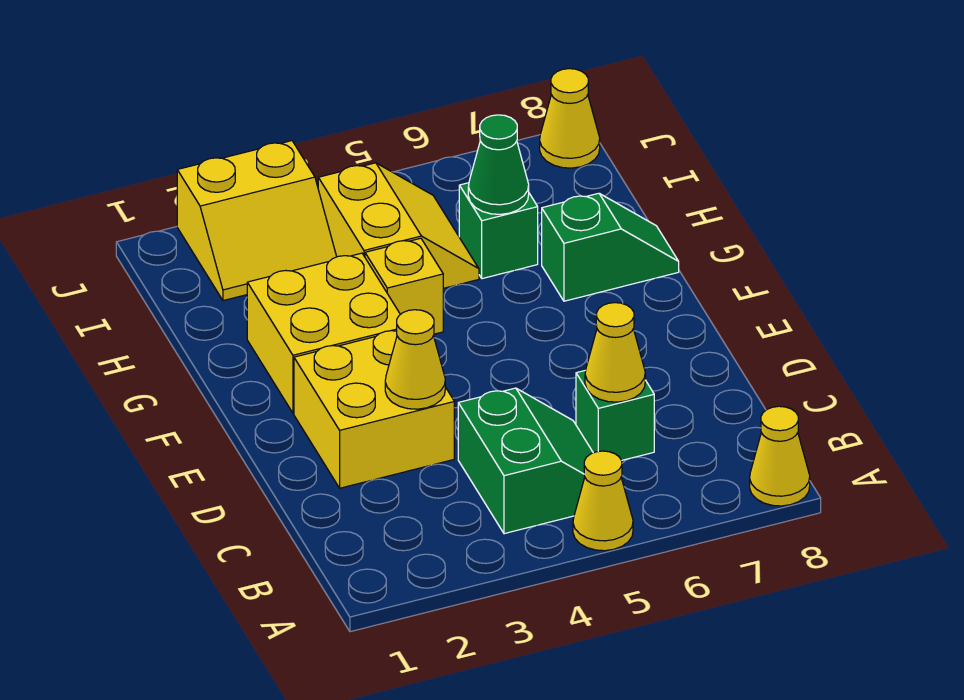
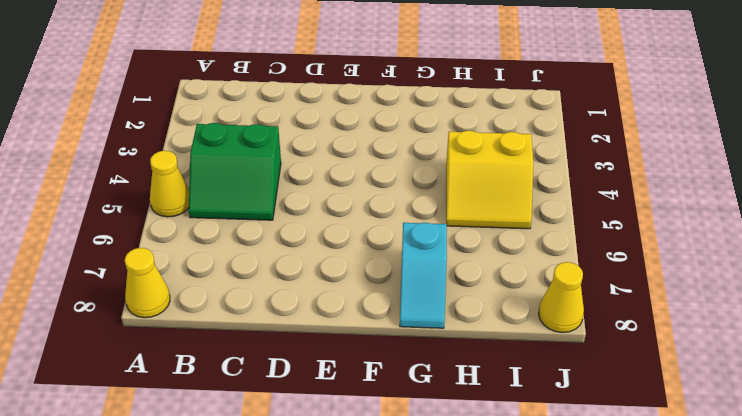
cyan 1x2 slope [400,223,447,328] -> green 1x2 slope [542,193,679,301]
none -> green 1x1 brick [576,370,654,460]
none -> yellow 2x2 brick [294,331,454,488]
none -> yellow 2x2 brick [247,253,400,413]

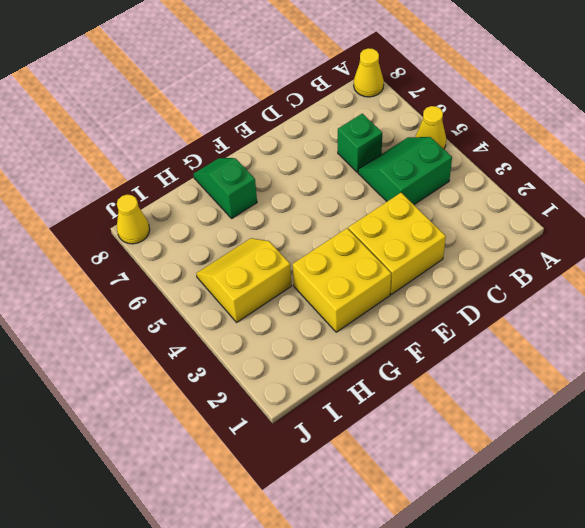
none -> yellow 1x1 brick [365,238,443,334]
none -> green 1x1 brick [459,183,538,279]
none -> yellow 2x2 slope [177,141,337,301]

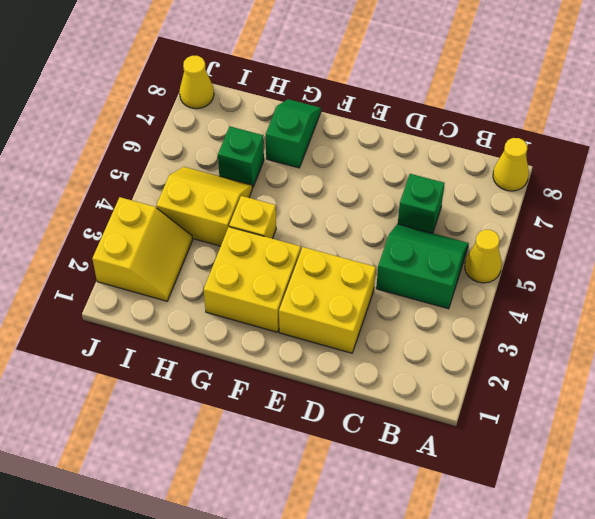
none -> yellow 1x1 cone [585,303,645,402]
none -> yellow 1x1 cone [385,310,445,409]
none -> green 1x1 cone [468,115,529,214]

